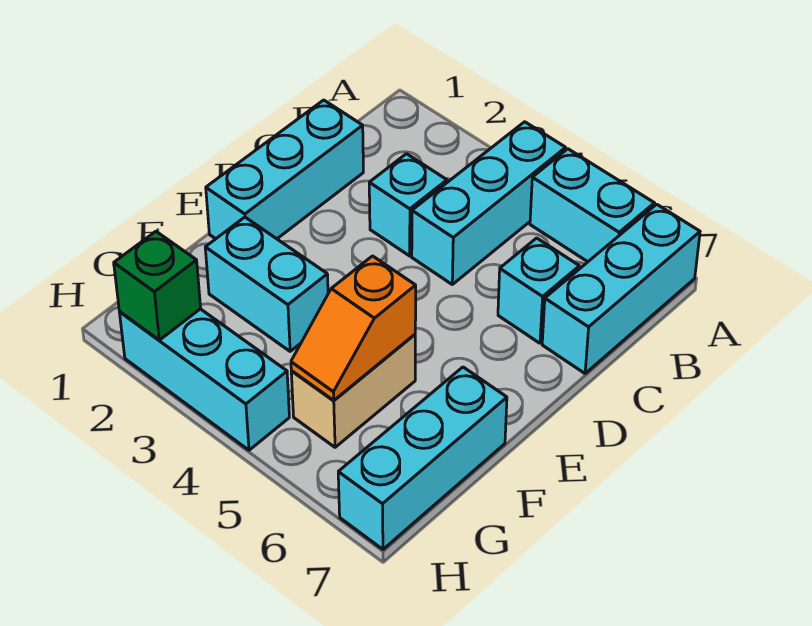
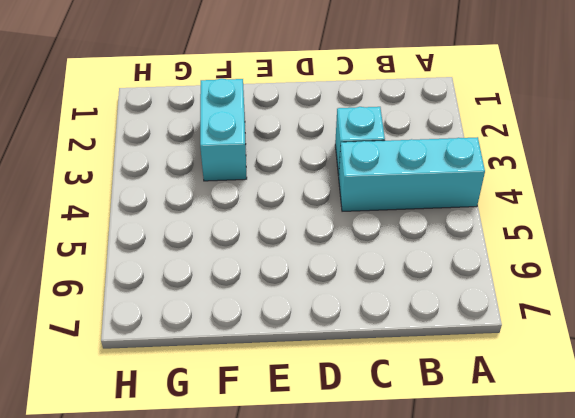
none -> cyan 1x2 brick [530,149,654,262]
none -> cyan 1x3 brick [542,204,700,373]
none -> cyan 1x3 brick [206,100,363,239]

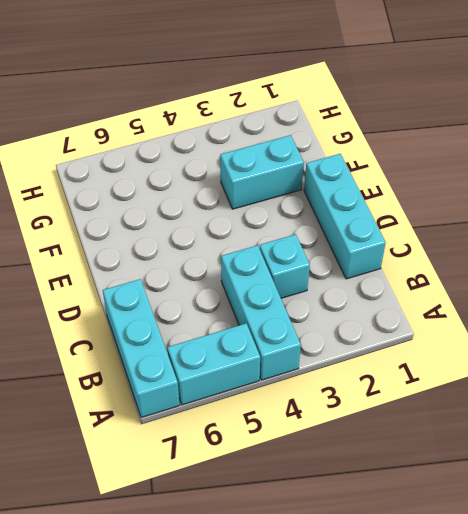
none -> cyan 1x1 brick [498,238,579,343]
none -> tan 1x2 brick [291,334,415,447]
none -> cyan 1x3 brick [338,367,507,549]

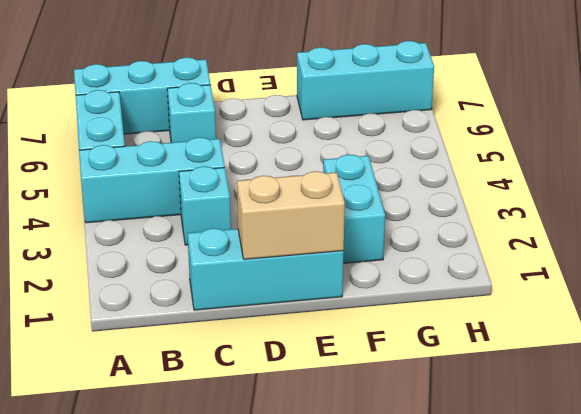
tan 1x2 brick [237,171,345,259] -> tan 1x2 brick moved to [291,334,415,447]
none -> cyan 1x3 brick [120,309,289,450]
none -> orange 1x2 slope [291,256,416,401]
none -> green 1x1 brick [114,231,201,340]

